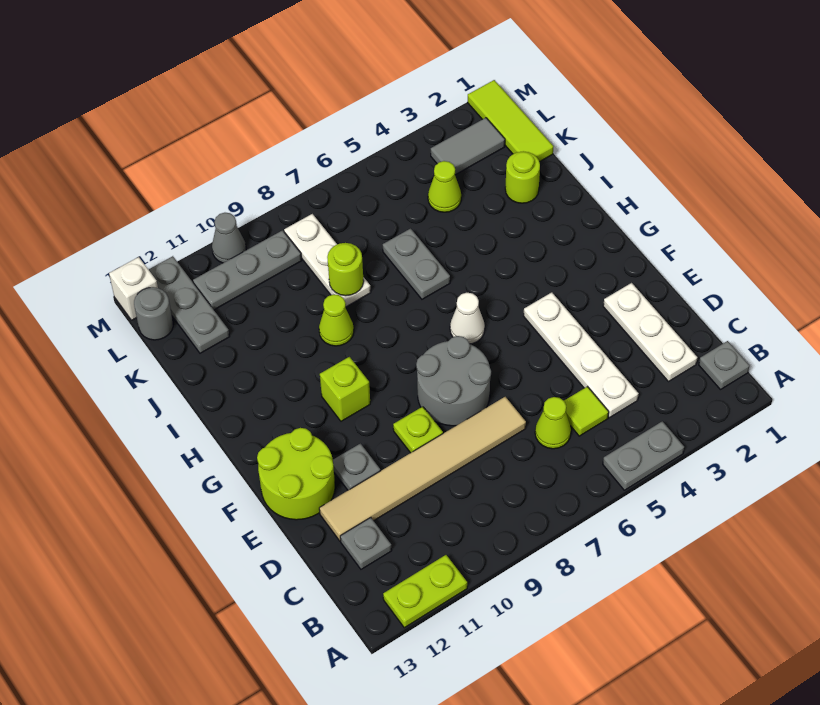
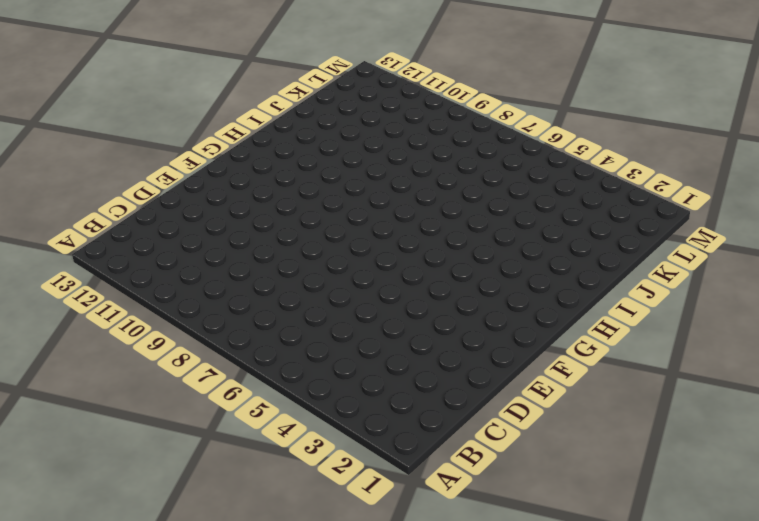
none -> grey 1x2 plate [603,421,684,490]
none -> lime 1x2 plate [383,555,467,628]
none -> grey 1x1 plate [699,341,750,390]

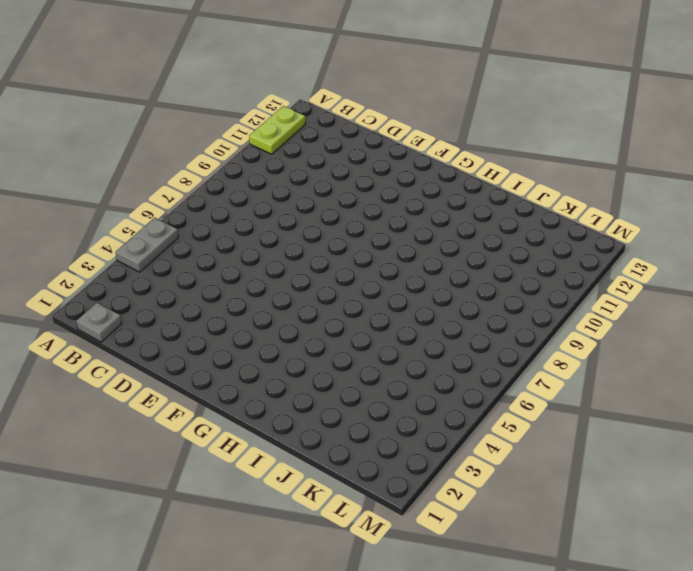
none -> white 1x3 plate [603,283,697,381]
none -> white 1x4 plate [524,292,639,418]
none -> lime 1x1 tile [564,387,609,436]

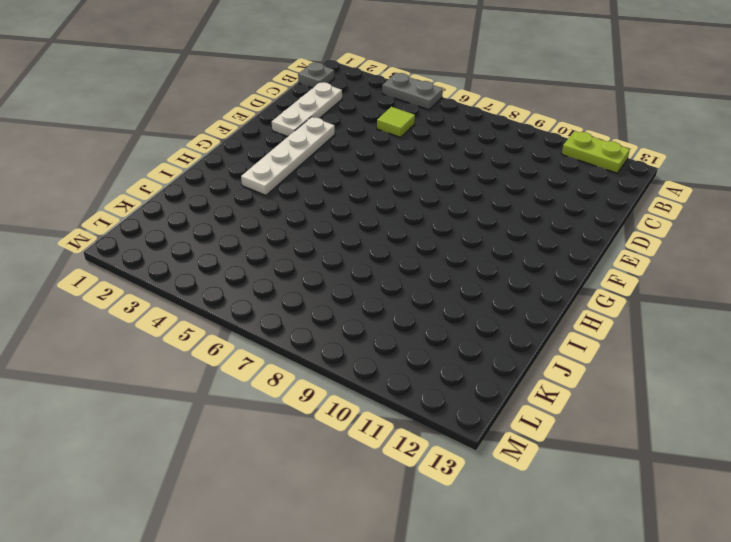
white 1x4 plate [241,117,335,195] -> white 1x4 plate moved to [524,292,639,418]
none -> lime 1x1 cone [535,397,571,449]
none -> grey 1x1 plate [340,518,392,569]
none -> tan 1x6 tile [319,397,526,541]

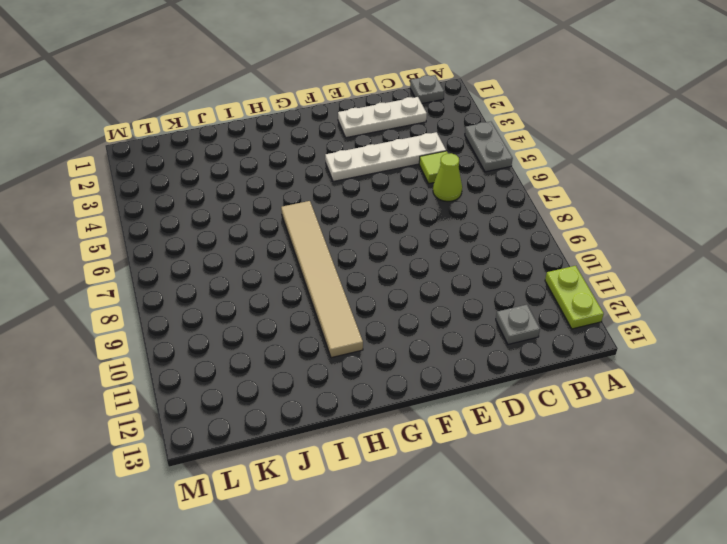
tan 1x6 tile [281,201,363,358] -> tan 1x6 tile moved to [319,397,526,541]
none -> grey 2x2 round brick [416,336,491,426]
none -> lime 1x1 plate [393,407,443,453]
none -> grey 1x1 plate [333,443,380,490]

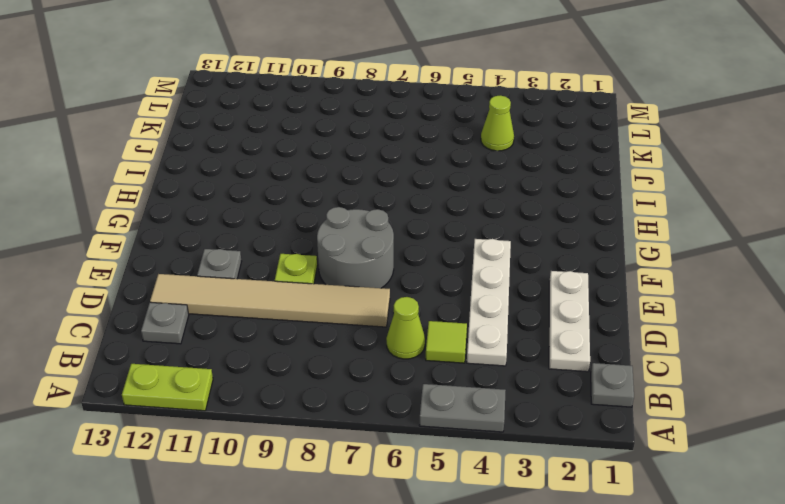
none -> lime 2x2 round brick [257,428,335,520]
none -> white 1x1 cone [450,293,485,344]
none -> lime 1x1 brick [320,357,370,421]

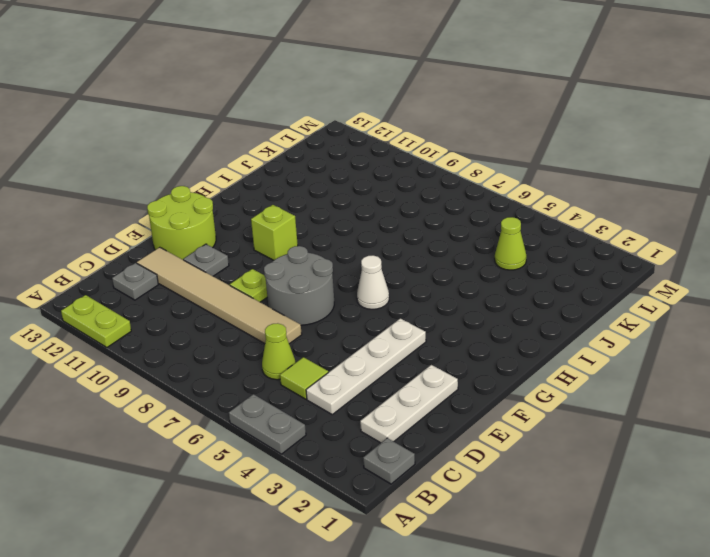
none -> grey 1x2 plate [383,228,450,299]
none -> lime 1x1 cone [319,294,354,346]
none -> lime 1x1 round brick [505,151,540,203]

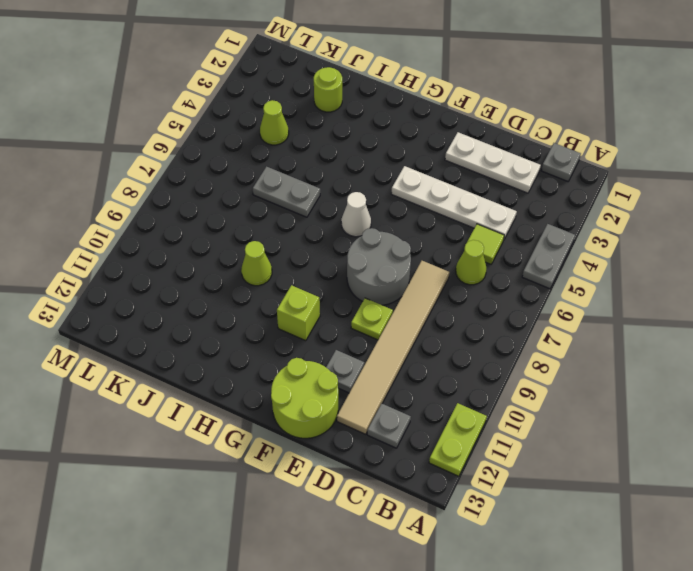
none -> white 1x3 plate [284,214,371,307]
none -> lime 1x3 tile [468,80,554,162]
none -> grey 1x3 plate [149,256,230,353]

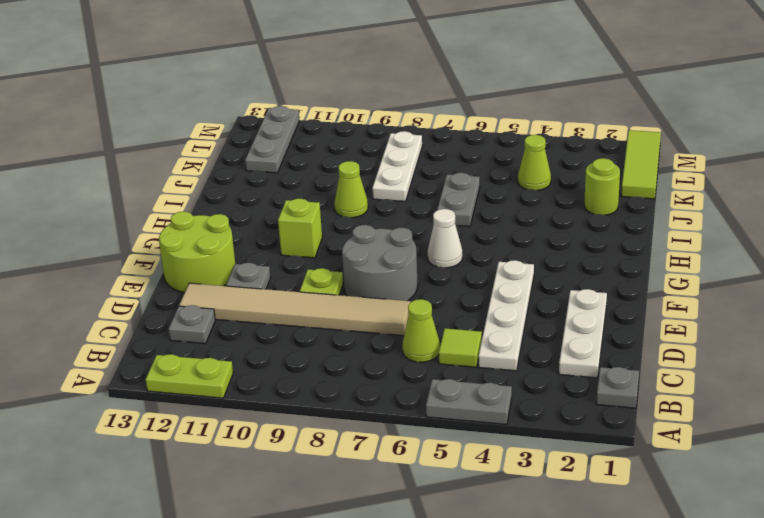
none -> grey 1x2 tile [431,118,505,175]
none -> grey 1x3 plate [193,230,302,310]
none -> grey 1x1 round brick [134,287,173,340]

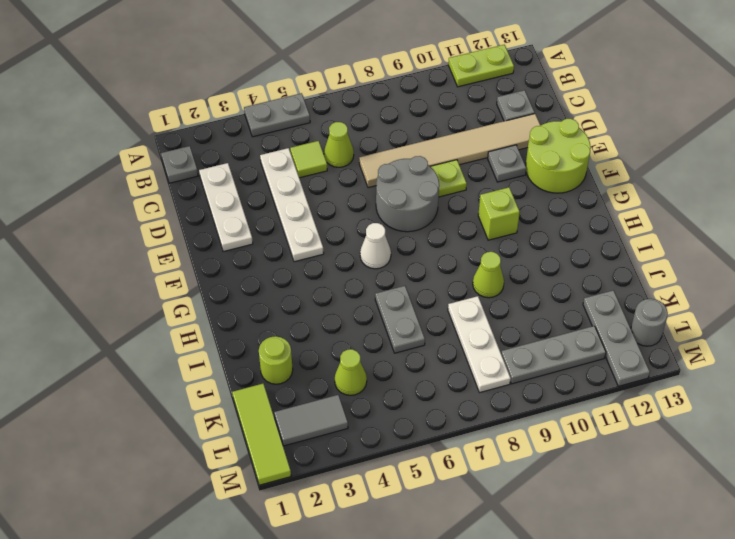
none -> grey 1x1 cone [212,213,246,263]
none -> white 1x1 brick [109,257,158,320]
none -> lime 1x1 round brick [327,243,364,296]

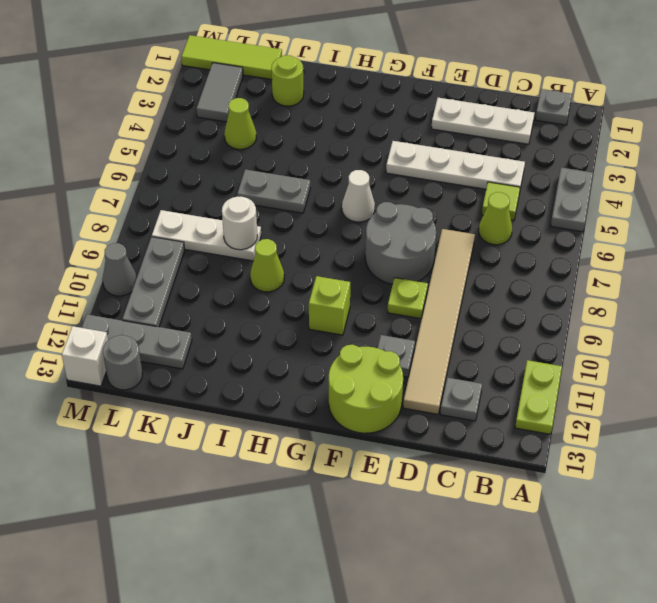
white 1x1 round brick [222,197,257,250] -> lime 1x1 round brick [327,243,364,296]

